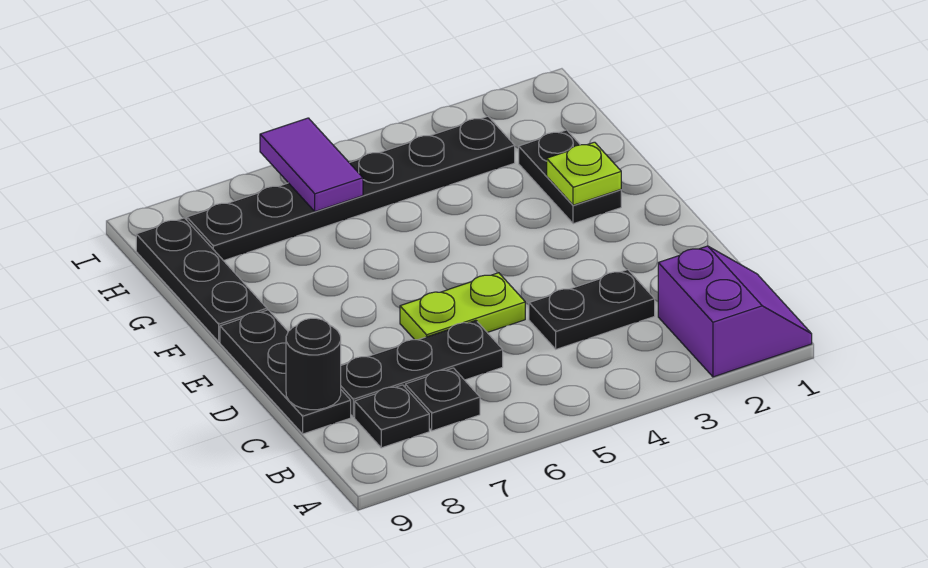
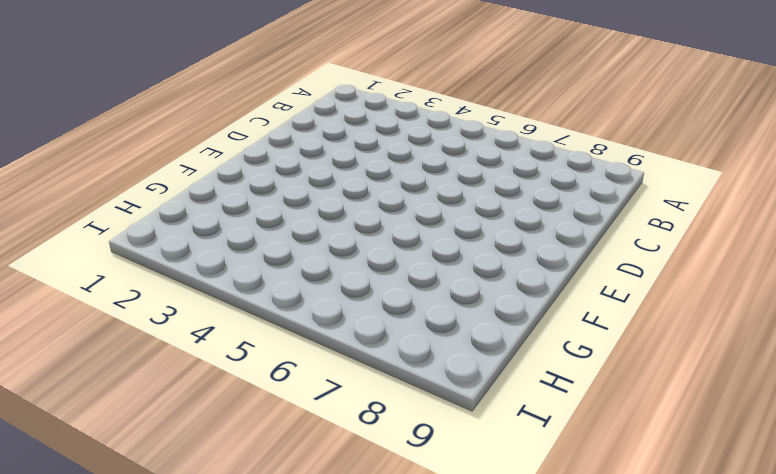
none -> purple 2x2 slope [658,246,812,377]
none -> black 1x1 plate [405,368,480,431]
none -> black 1x1 plate [355,385,429,448]

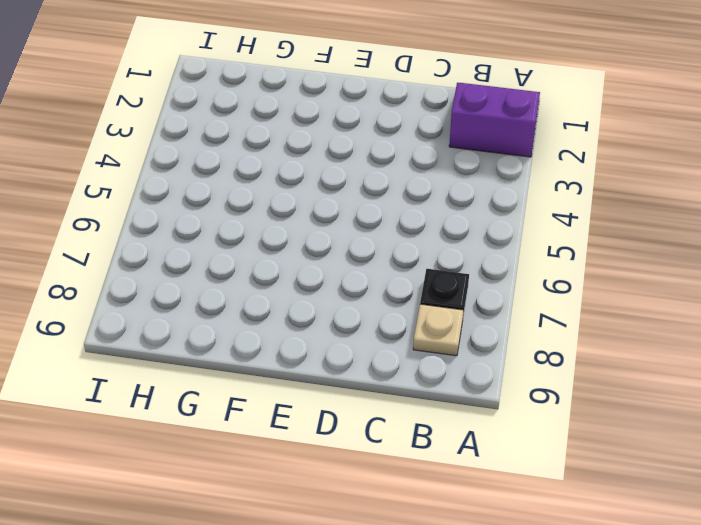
tan 1x1 plate [413,304,464,356] -> black 1x1 plate [355,385,429,448]
none -> black 1x2 plate [529,270,655,349]
none -> black 1x3 plate [341,320,503,417]
none -> black 1x3 plate [220,310,351,434]

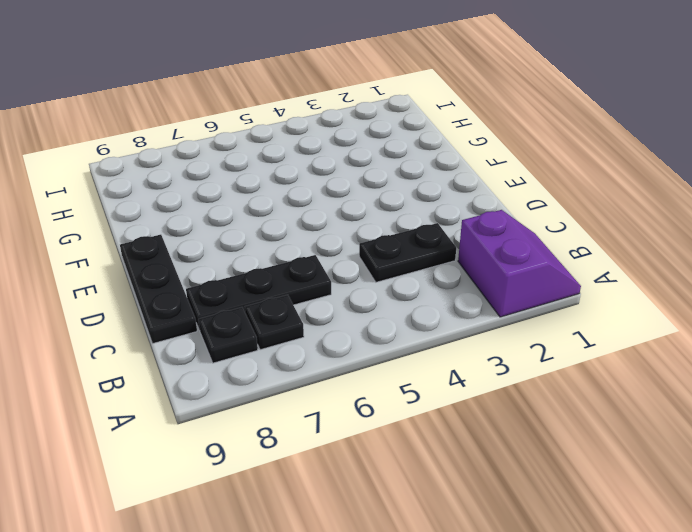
none -> lime 1x2 plate [400,273,525,340]
none -> black 1x2 plate [519,130,621,224]
none -> black 1x3 plate [136,218,267,342]

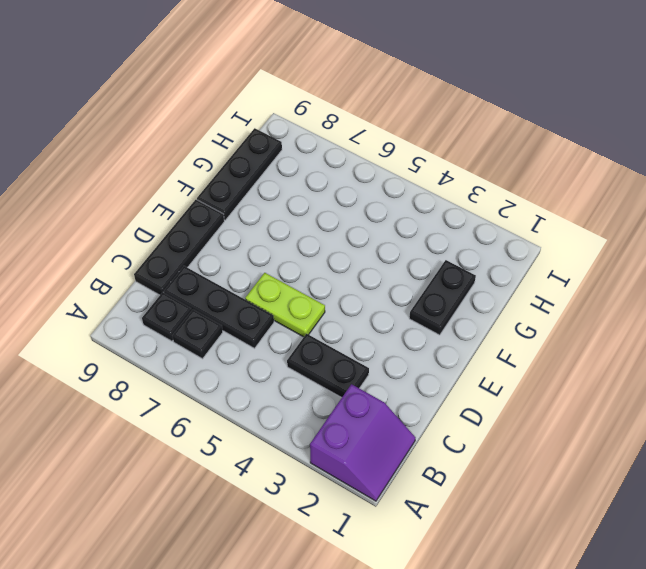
none -> black 1x6 plate [187,116,515,261]
none -> black 1x1 round brick [286,318,341,410]
none -> lime 1x1 plate [547,142,621,205]

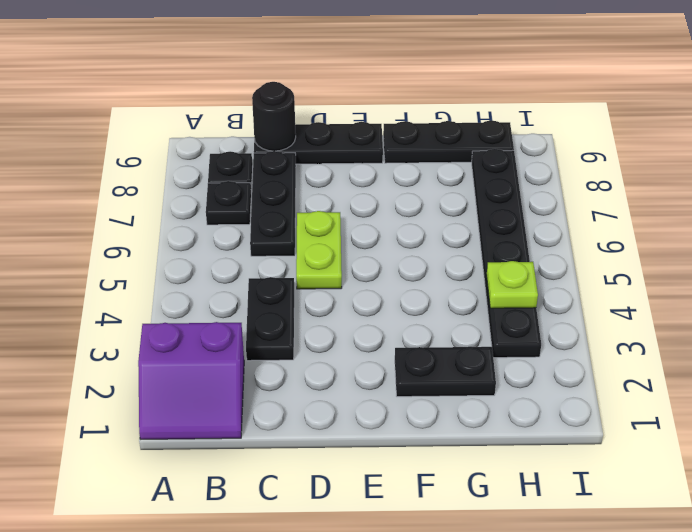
lime 1x1 plate [487,261,538,308] -> lime 1x1 plate moved to [547,142,621,205]
none -> purple 1x2 tile [260,118,363,211]

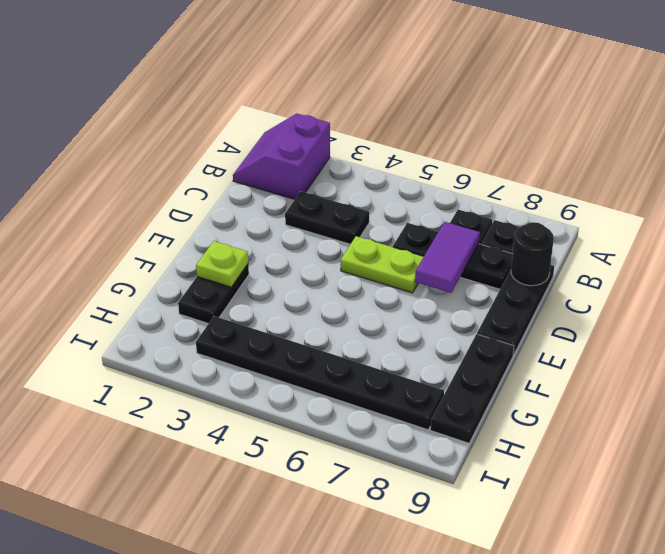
purple 1x2 tile [415,222,480,293] -> purple 1x2 tile moved to [260,118,363,211]

